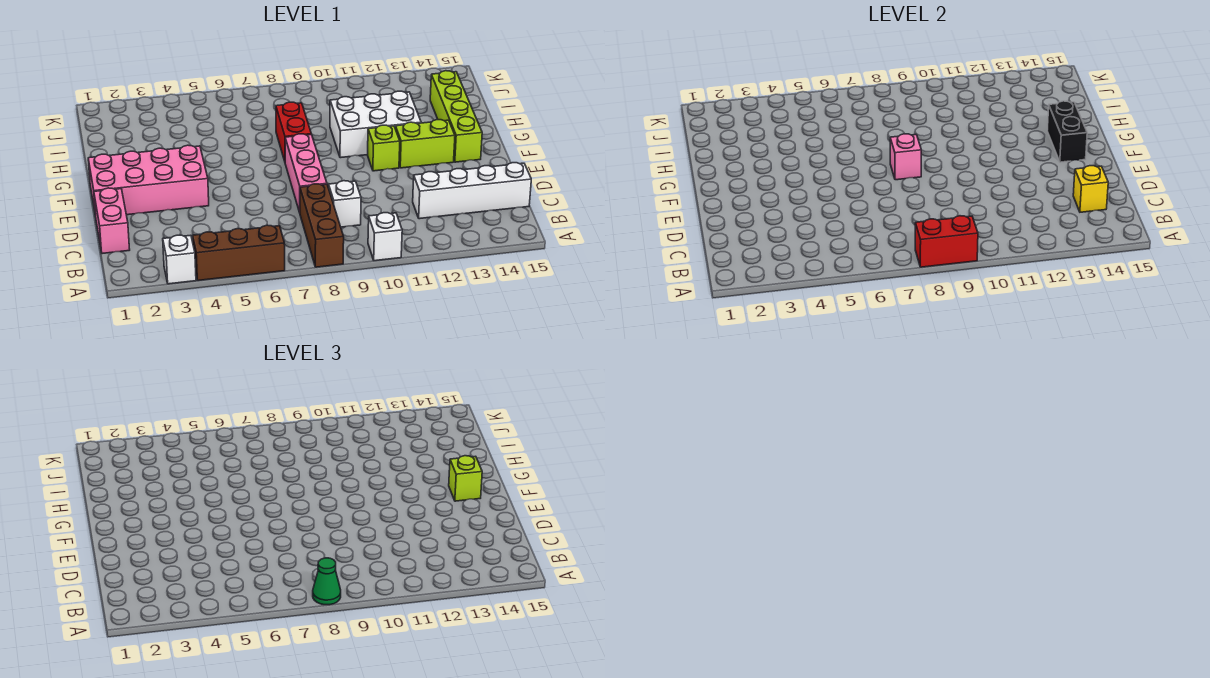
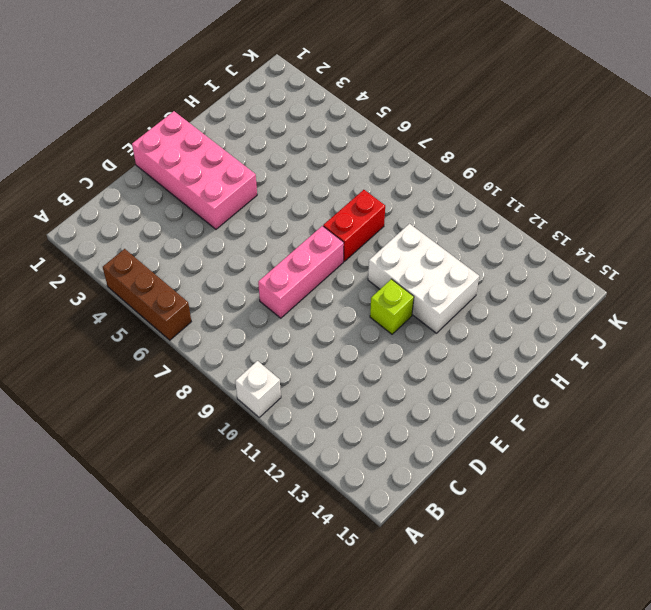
none -> white 1x1 brick [163,235,196,284]
none -> brown 1x3 brick [300,184,344,267]
none -> pink 1x2 brick [94,188,130,254]

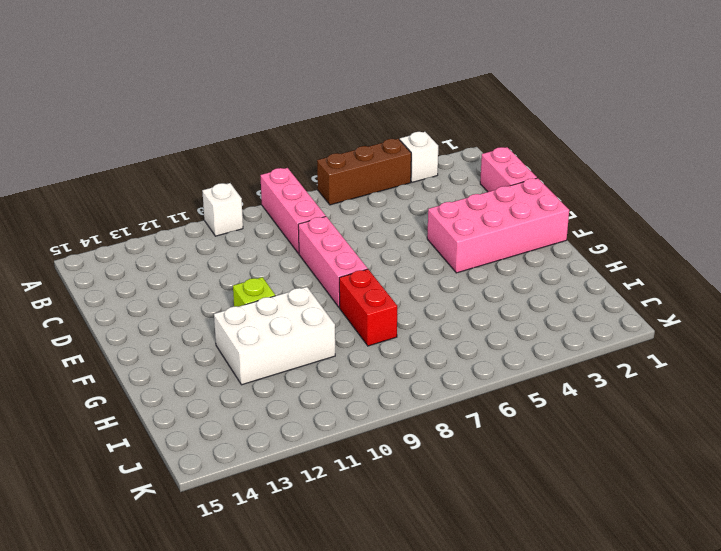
pink 1x3 brick [260,168,326,254] -> brown 1x3 brick [300,184,344,267]
none -> white 1x1 brick [329,181,361,227]
none -> white 1x4 brick [413,163,531,219]
none -> lime 1x2 brick [395,120,455,168]

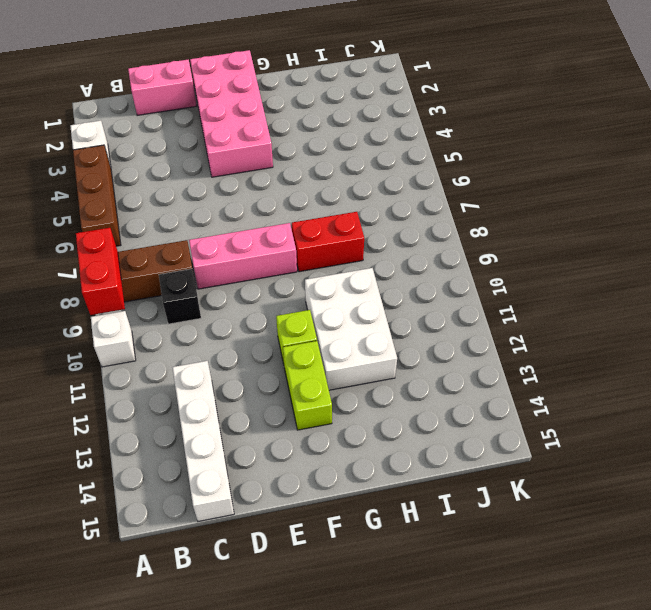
black 1x1 brick [159,269,201,324] -> white 1x1 brick [329,181,361,227]
none -> lime 1x4 brick [430,71,482,162]
none -> yellow 1x1 brick [1073,166,1108,212]
none -> pink 1x1 brick [890,134,921,180]

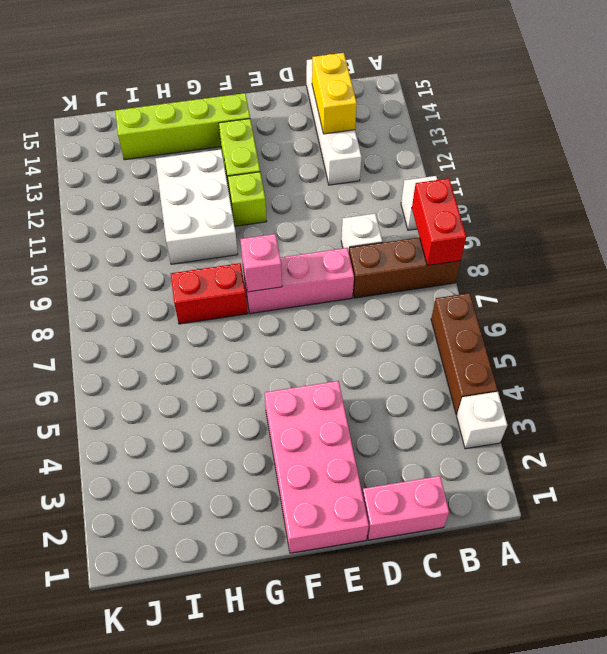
yellow 1x2 brick [312,53,357,134] -> yellow 1x1 brick [1073,166,1108,212]
none -> black 1x2 brick [1047,101,1087,162]
none -> green 1x1 cone [313,558,341,605]
none -> lime 1x1 brick [449,456,482,501]

